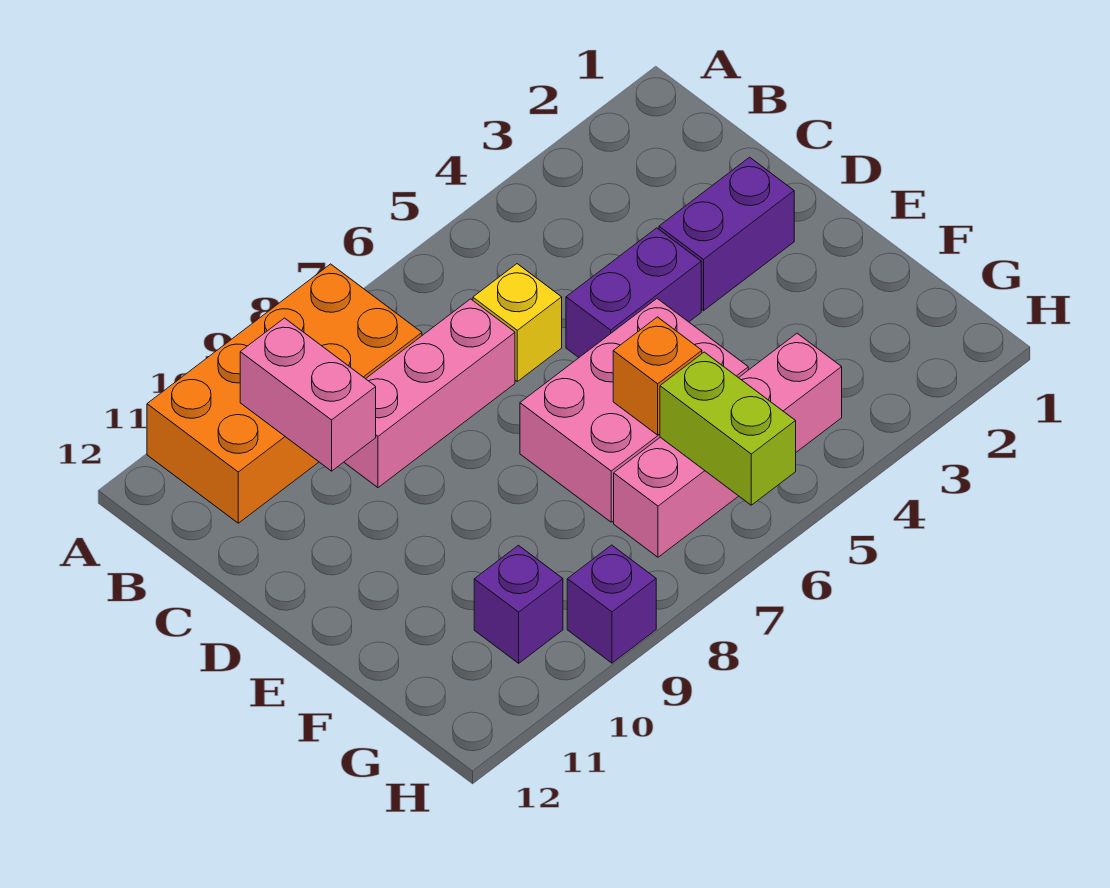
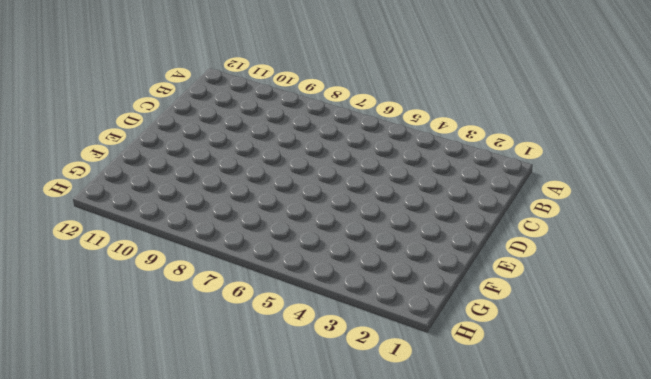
none -> orange 2x4 brick [147,264,422,523]
none -> yellow 1x1 brick [473,264,562,381]
none -> pink 1x3 brick [344,299,515,488]

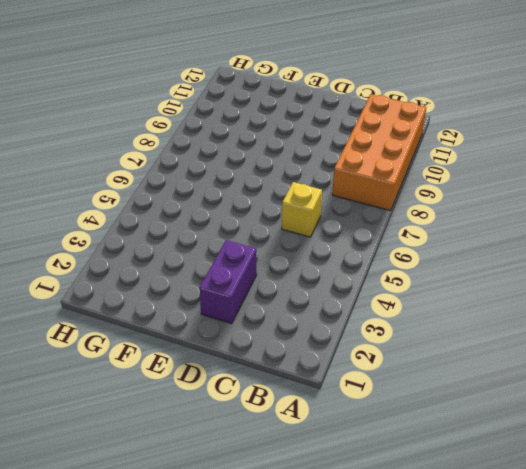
none -> pink 1x3 brick [344,299,515,488]
none -> purple 1x2 brick [566,228,701,357]
none -> pink 2x3 brick [520,299,748,522]

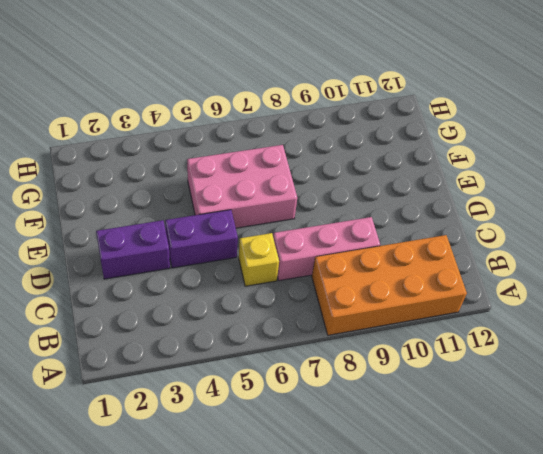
none -> pink 1x4 brick [614,333,842,557]
none -> purple 1x1 brick [474,545,563,663]
none -> purple 1x1 brick [567,545,656,663]

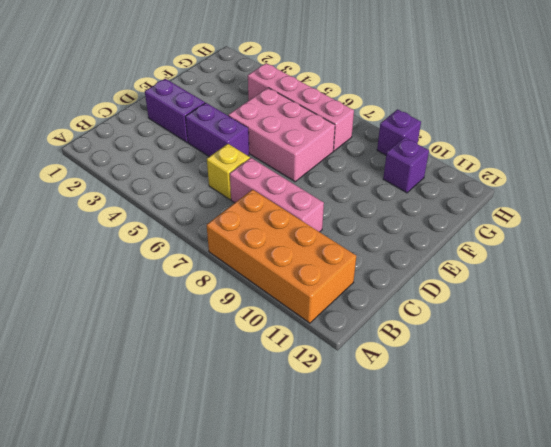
none -> pink 1x2 brick [240,318,376,471]
none -> orange 1x1 brick [613,317,702,435]
none -> lime 1x2 brick [660,352,796,505]

